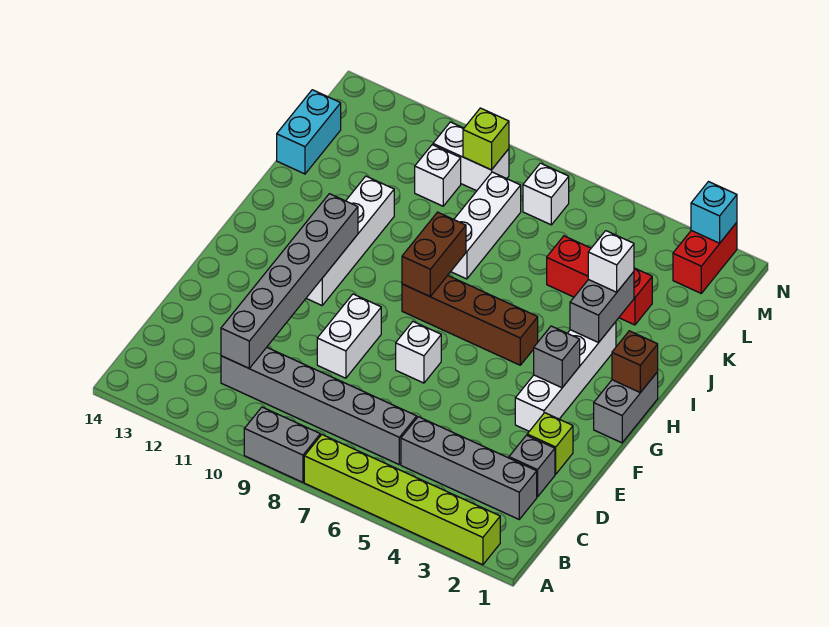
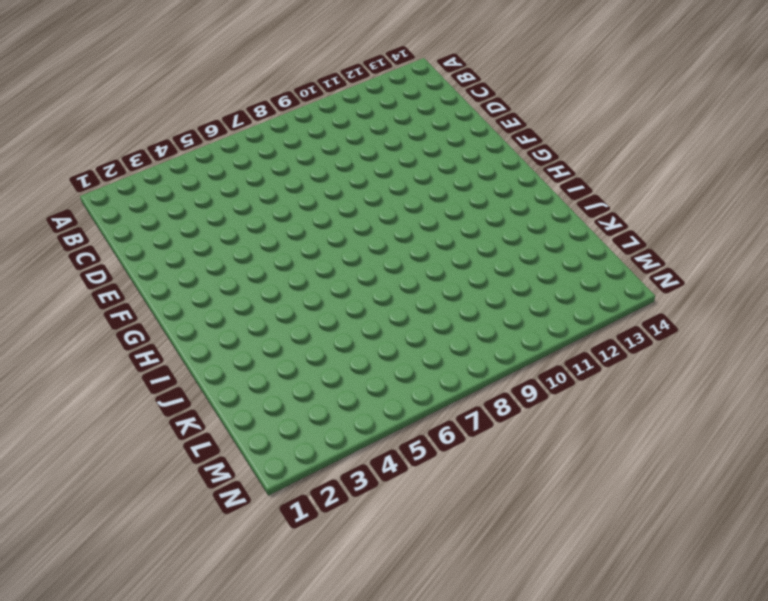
none -> lime 1x6 brick [304,435,500,565]
none -> grey 1x2 brick [244,407,320,482]
none -> grey 1x4 brick [401,417,537,519]

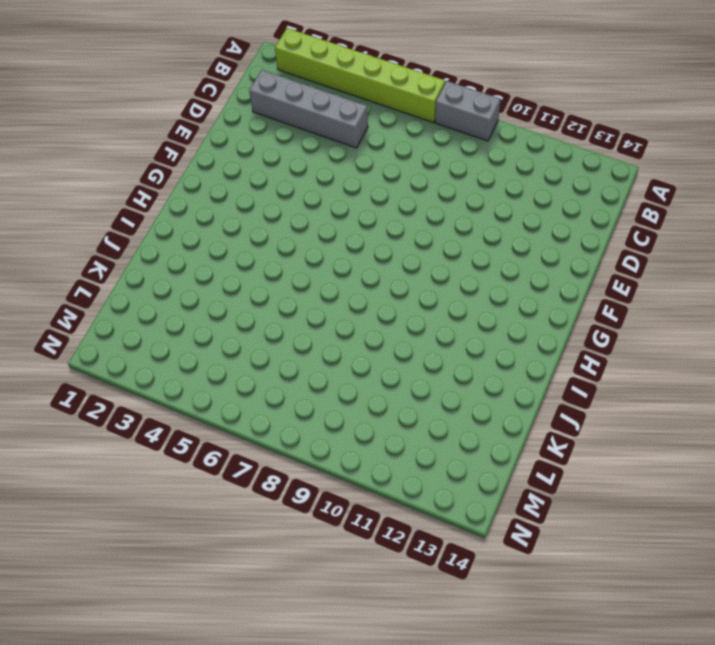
none -> grey 1x6 brick [221,347,417,464]
none -> grey 1x1 brick [509,435,555,497]
none -> lime 1x1 brick [527,413,573,474]

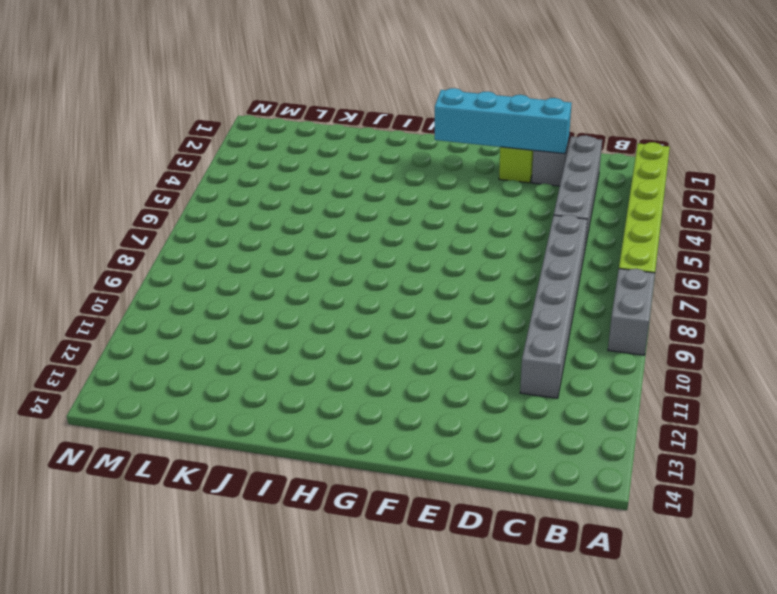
cyan 1x4 brick [435,88,572,154] -> none
none -> white 1x2 brick [317,294,381,378]
none -> white 1x4 brick [515,322,616,431]
none -> white 1x1 brick [396,322,441,383]

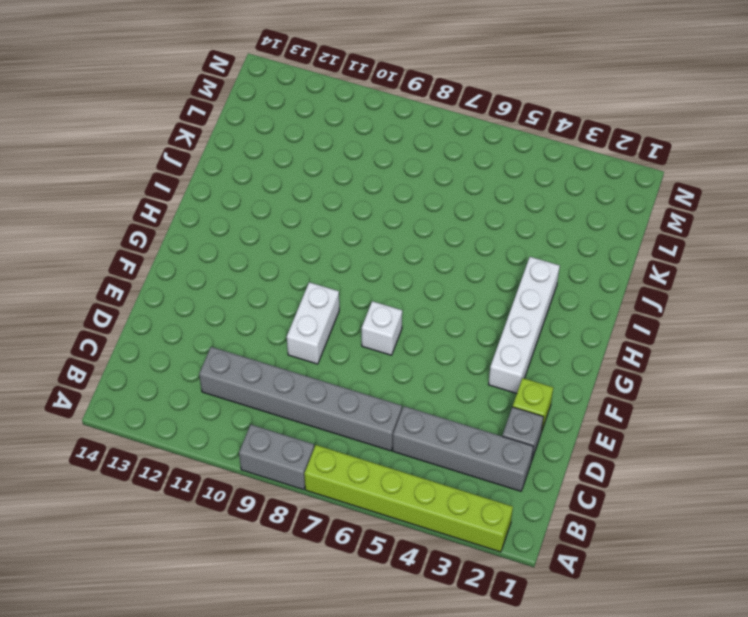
none -> grey 1x2 brick [594,372,658,443]
none -> white 1x4 brick [306,176,394,305]
none -> brown 1x4 brick [402,276,538,365]

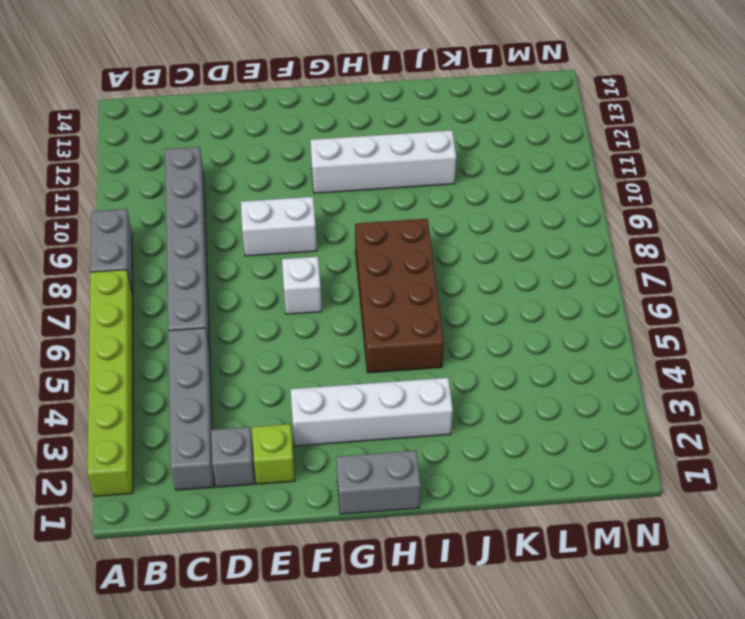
brown 2x4 brick [355,219,444,373] -> brown 1x4 brick [402,276,538,365]
none -> white 1x3 brick [451,172,521,279]
none -> red 1x3 brick [547,236,652,325]
none -> cyan 1x2 brick [277,90,341,174]

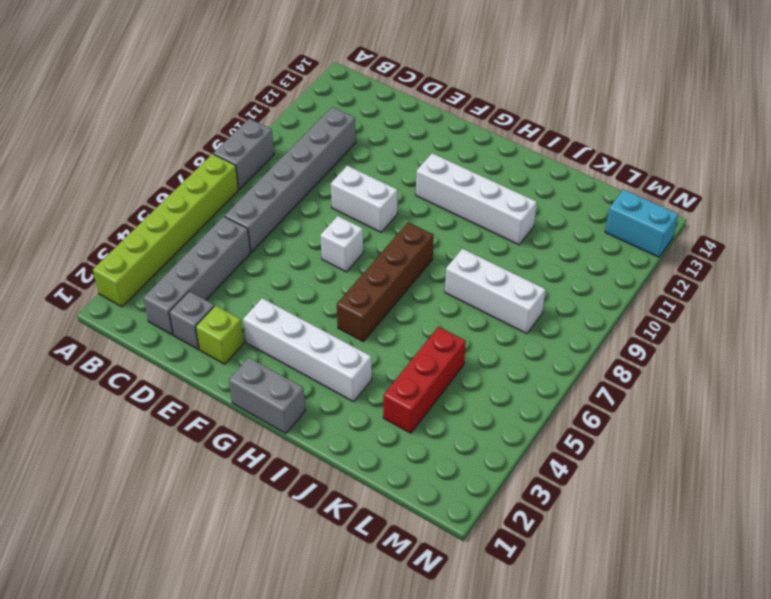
cyan 1x2 brick [605,189,678,257] -> cyan 1x2 brick moved to [277,90,341,174]
none -> white 1x1 brick [415,145,461,206]
none -> red 1x2 brick [673,223,737,293]
none -> white 1x1 brick [523,163,569,225]

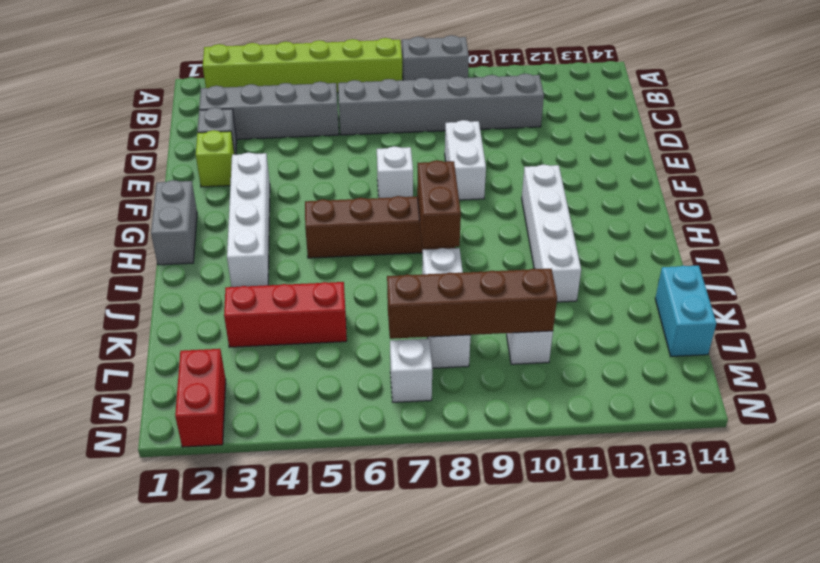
brown 1x4 brick [387,269,557,339] -> none
none -> white 1x2 brick [433,122,509,191]
none -> grey 1x6 brick [221,194,358,368]
none -> grey 1x1 brick [534,326,580,388]

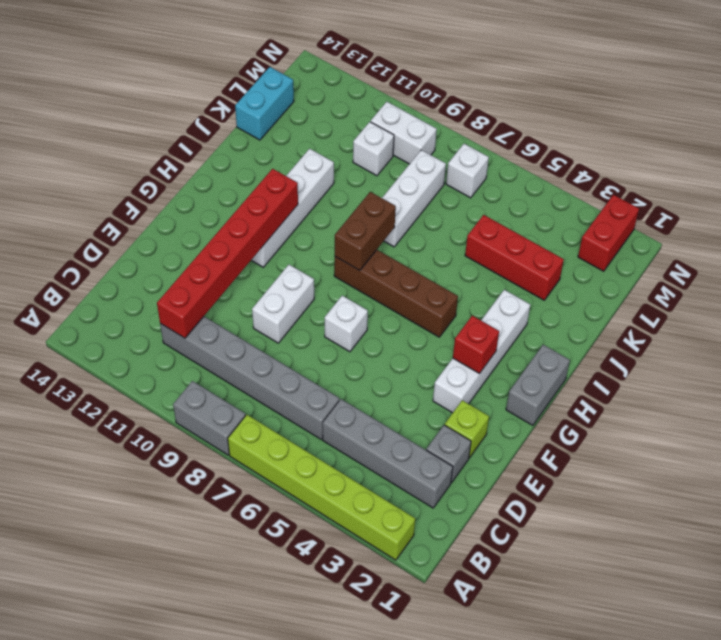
red 1x6 brick [157,169,298,338] -> grey 1x6 brick [221,194,358,368]
red 1x1 brick [453,316,499,374] -> grey 1x1 brick [534,326,580,388]
none -> brown 1x1 brick [612,331,658,393]
none -> grey 1x2 brick [570,272,634,343]
none -> lime 1x1 brick [463,108,509,170]

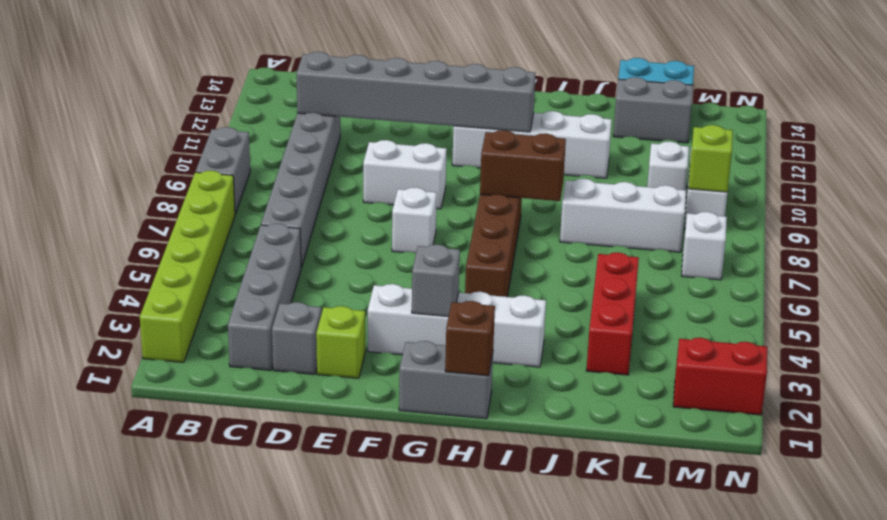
grey 1x2 brick [613,77,693,143] -> grey 1x2 brick moved to [570,272,634,343]
none -> cyan 1x1 brick [691,182,737,243]
none -> white 1x1 brick [588,231,634,292]

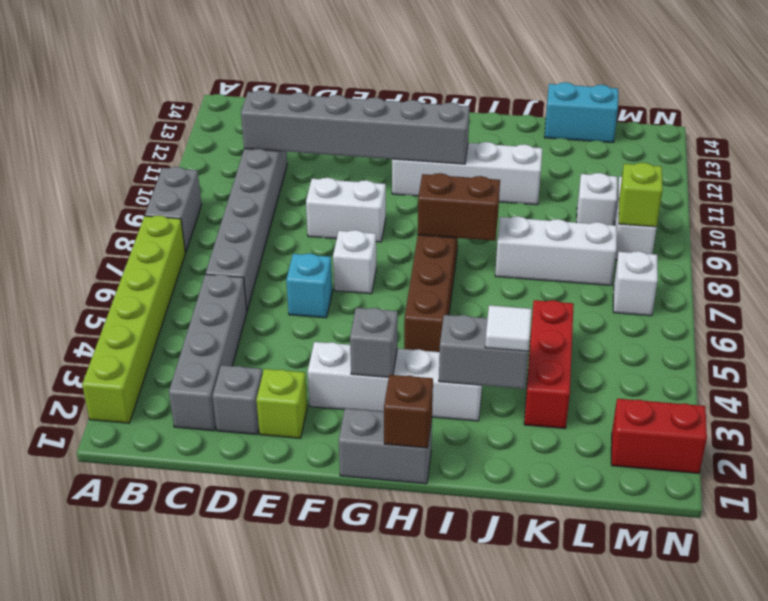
cyan 1x1 brick [286,253,332,318] -> cyan 1x1 brick moved to [691,182,737,243]
white 1x1 tile [485,305,532,351] -> white 1x1 brick [588,231,634,292]

